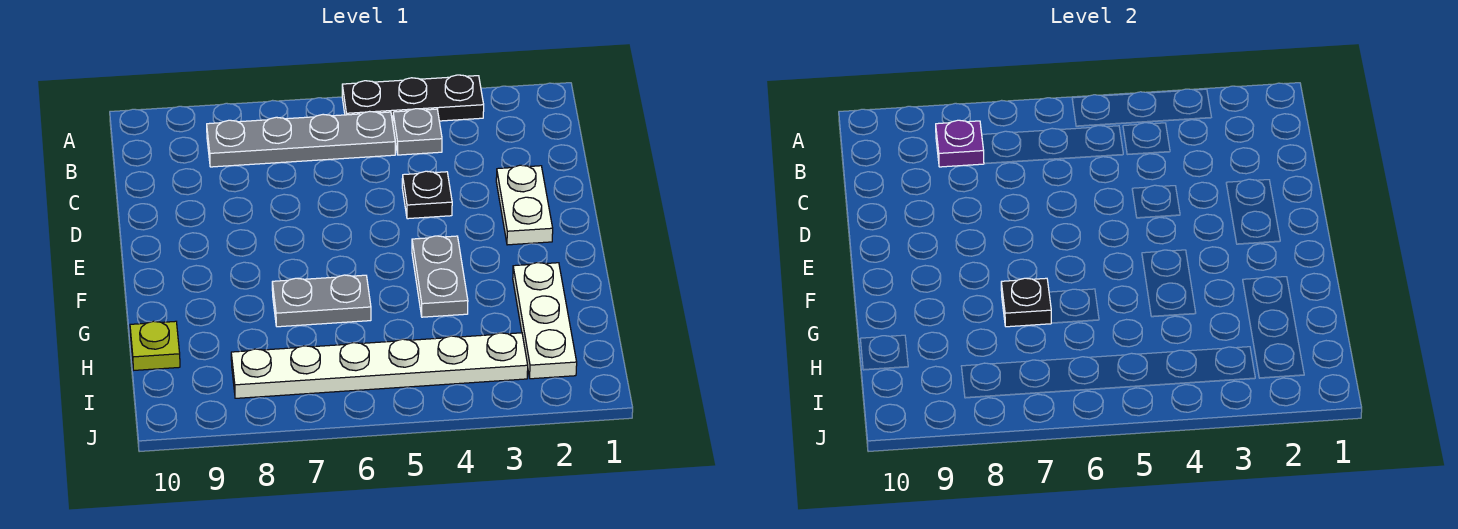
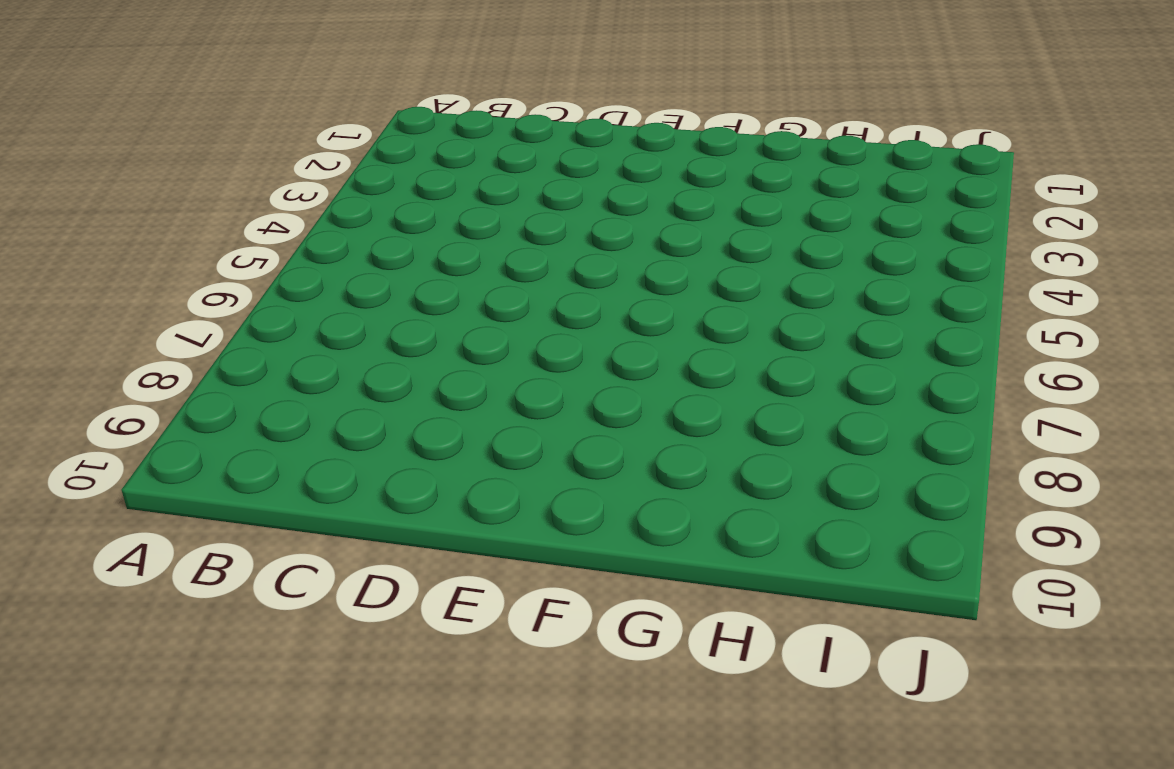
none -> black 1x3 plate [342,75,484,122]
none -> grey 1x1 plate [393,109,442,155]
none -> grey 1x4 plate [207,111,395,167]

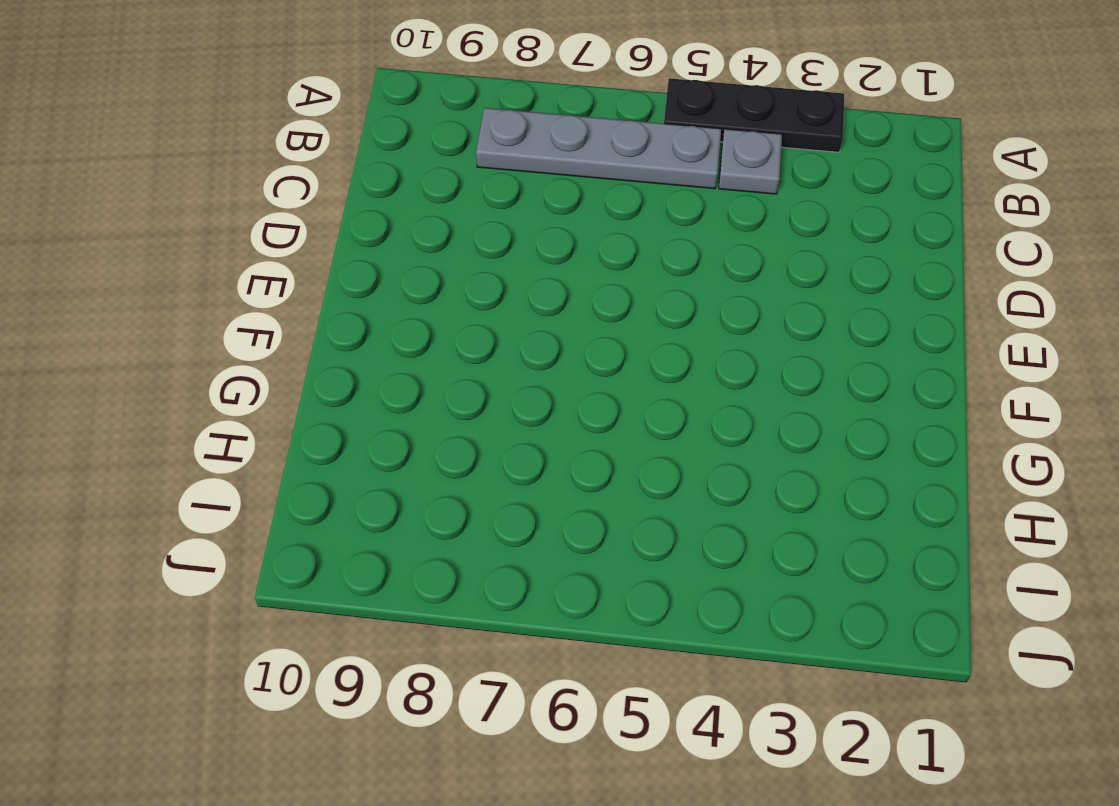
none -> white 1x2 plate [496,165,553,245]
none -> black 1x1 plate [402,171,452,219]
none -> grey 1x2 plate [412,236,468,317]

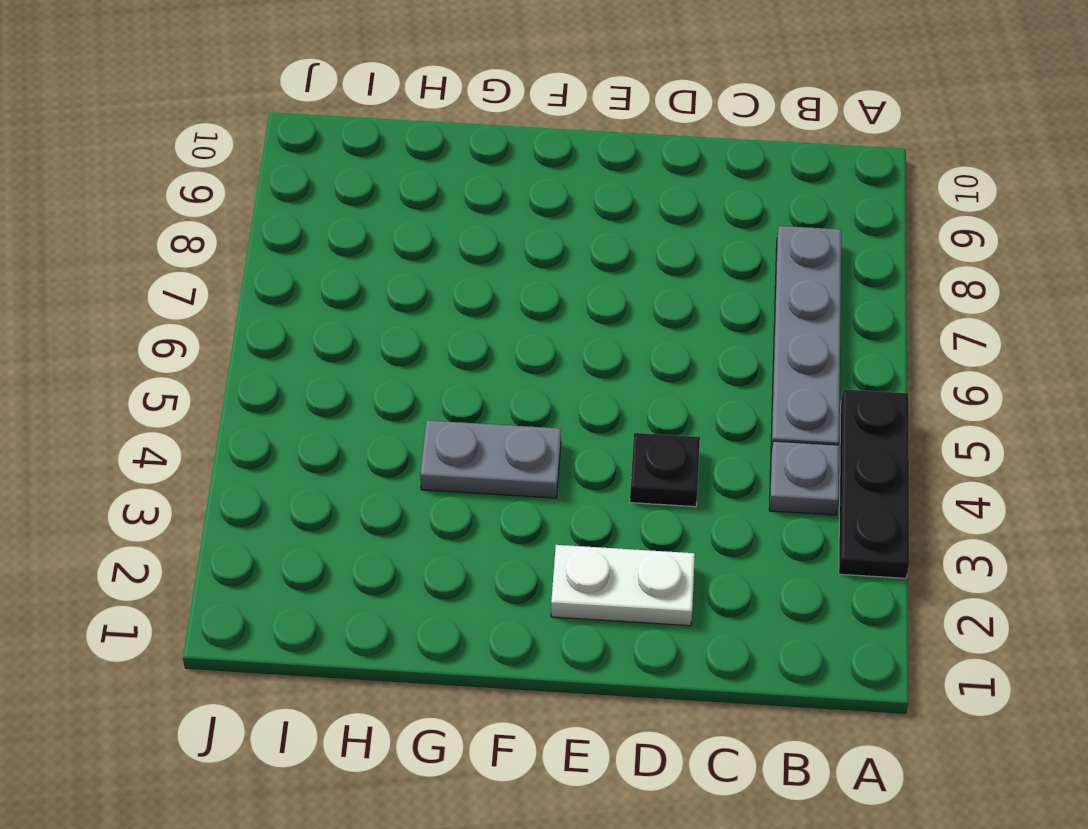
none -> white 1x3 plate [513,263,577,379]
none -> grey 1x2 plate [272,275,371,327]
none -> lime 1x1 plate [130,321,180,370]

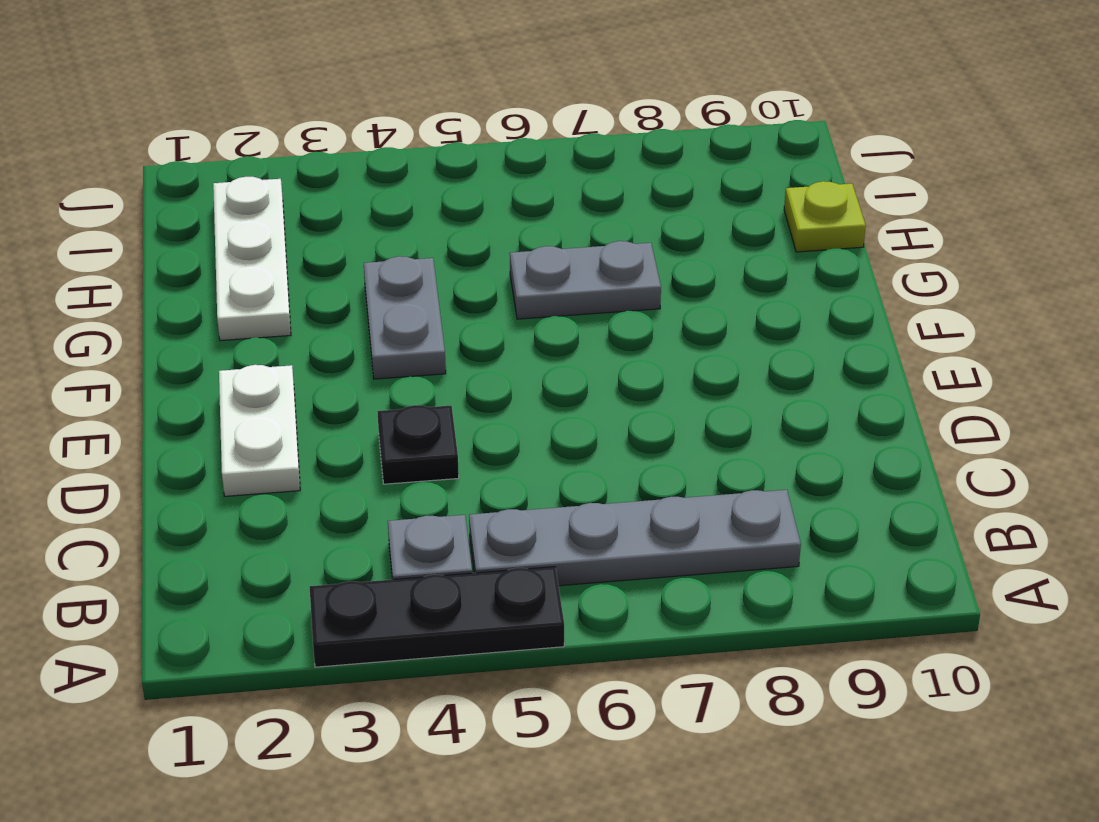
none -> white 1x6 plate [231,333,528,398]
none -> purple 1x1 plate [936,120,984,167]
none -> black 1x1 plate [1001,278,1051,327]

